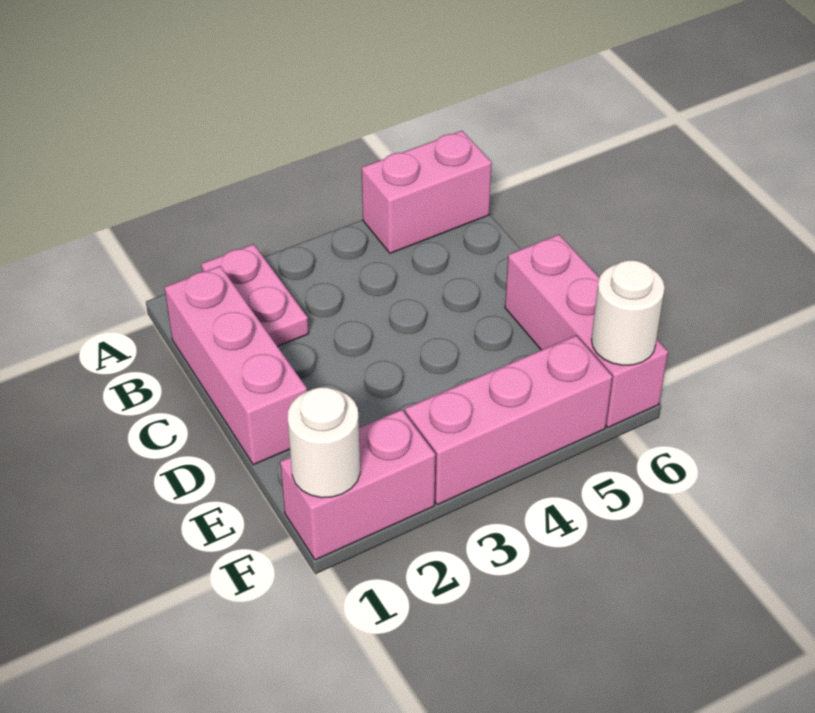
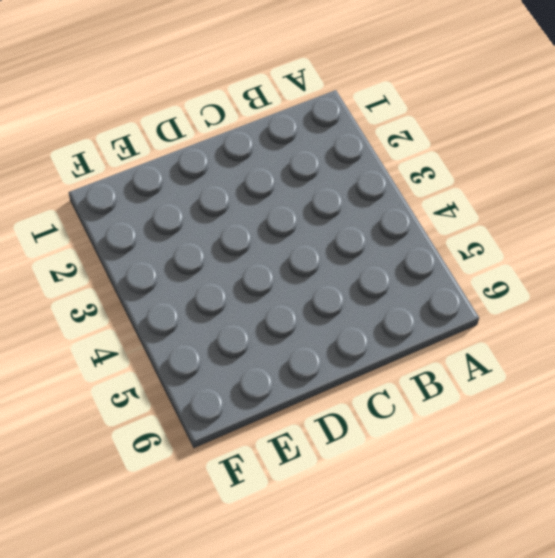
none -> pink 1x2 plate [201,244,309,346]
none -> pink 1x2 brick [362,131,492,253]

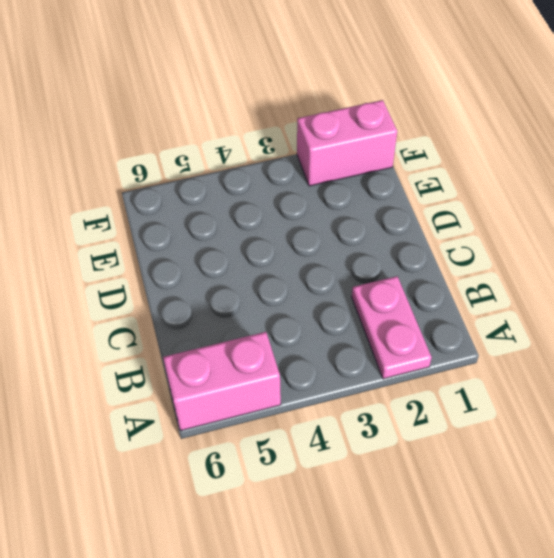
none -> pink 1x3 brick [165,266,307,465]
none -> pink 1x3 brick [505,235,668,427]

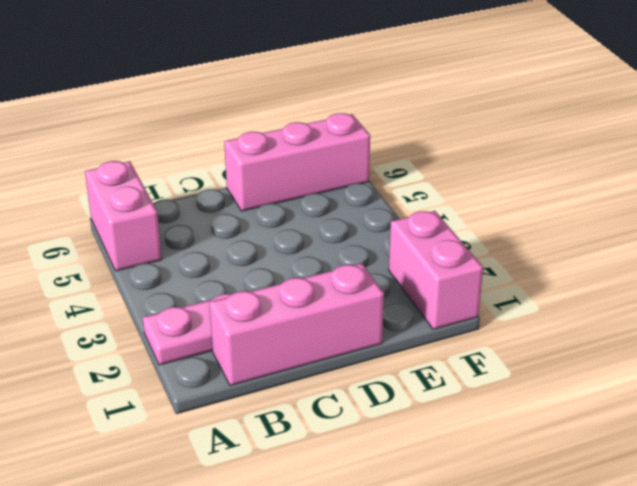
none -> pink 1x3 brick [405,335,612,505]
none -> white 1x1 round brick [288,387,360,498]

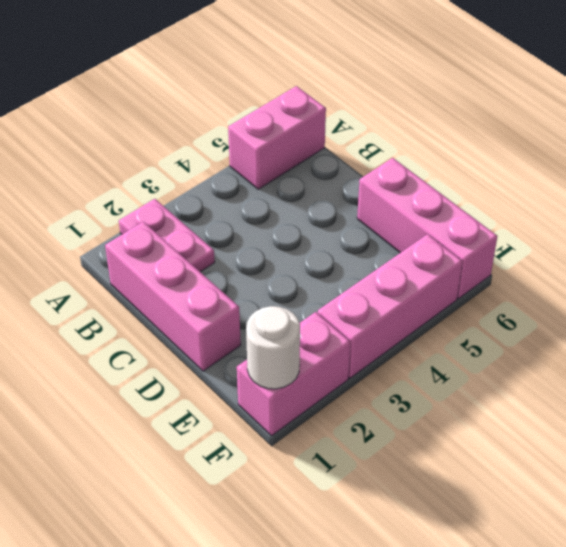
none -> white 1x1 round brick [591,260,665,365]

